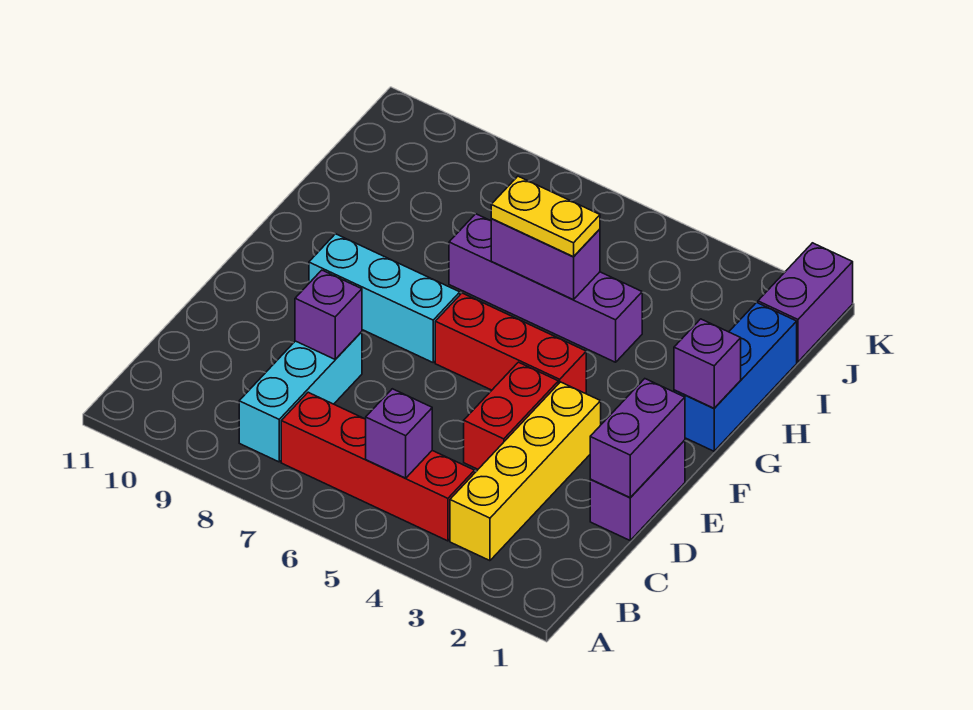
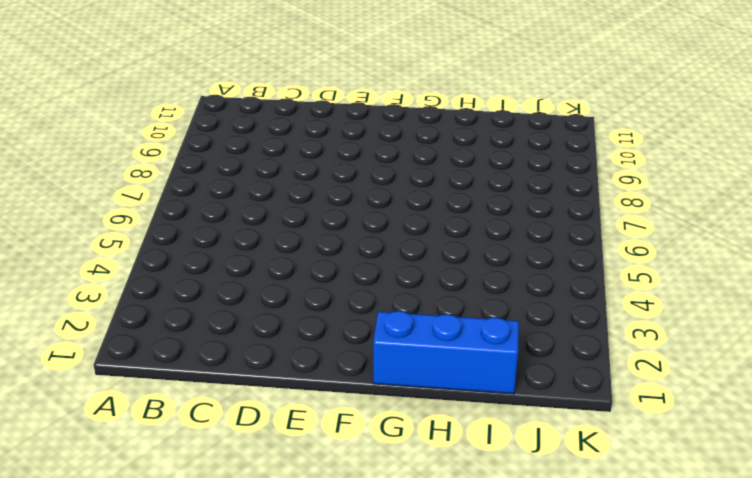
none -> yellow 1x4 brick [450,382,601,561]
none -> red 1x4 brick [281,392,475,541]
none -> cyan 1x3 brick [239,332,362,462]

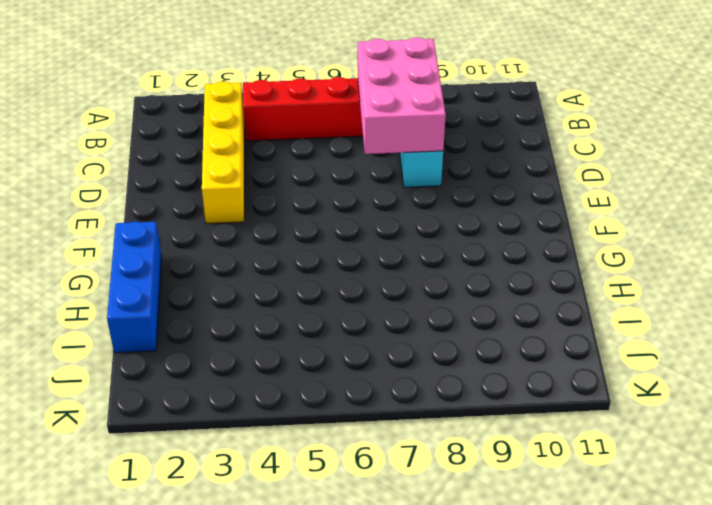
pink 2x3 brick [358,37,446,154] -> purple 1x1 brick [295,270,362,359]
none -> purple 1x2 brick [590,440,685,540]
none -> red 1x2 brick [464,362,558,469]
none -> red 1x3 brick [435,293,586,394]

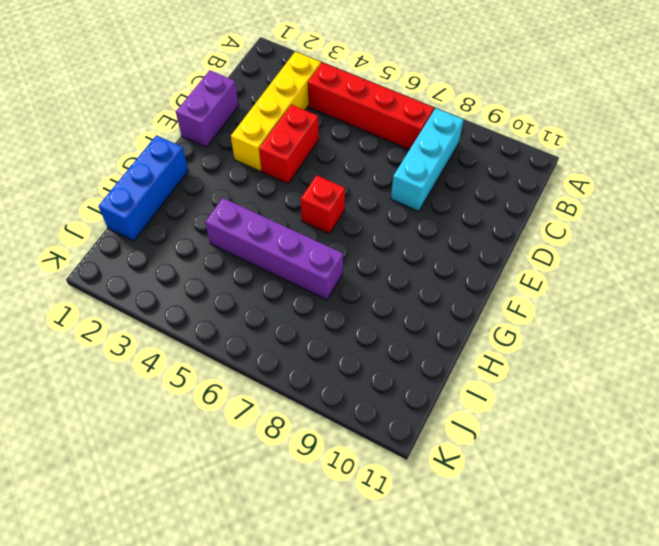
red 1x1 brick [301,175,345,234] -> red 1x3 brick [435,293,586,394]
none -> cyan 1x3 brick [309,234,460,362]
none -> purple 1x2 brick [758,243,853,362]
none -> purple 1x1 brick [366,389,432,478]

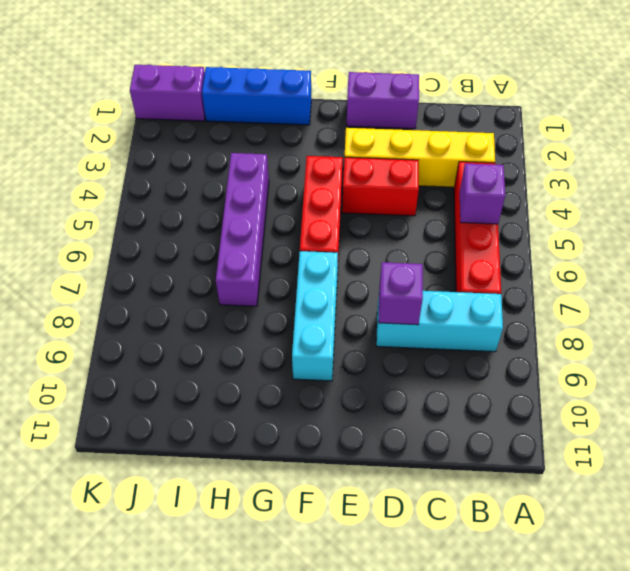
none -> purple 1x2 brick [590,379,685,498]
none -> purple 1x1 brick [674,319,741,408]
none -> purple 1x2 brick [491,218,600,300]

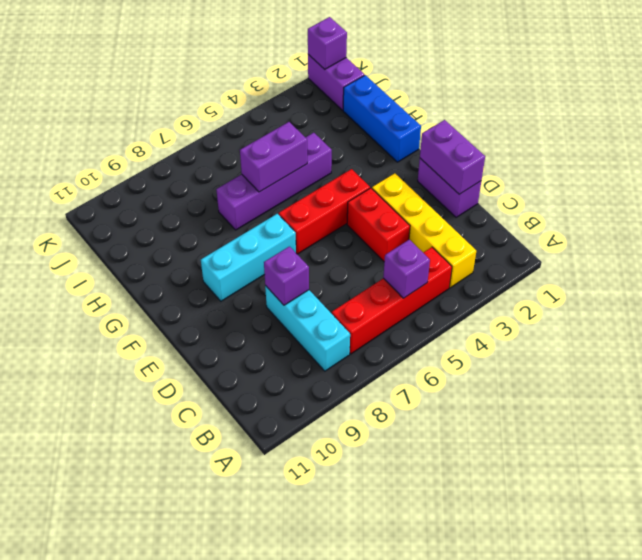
purple 1x1 brick [308,17,347,69] -> purple 1x1 brick moved to [674,319,741,408]
none -> yellow 1x2 plate [491,176,600,257]

